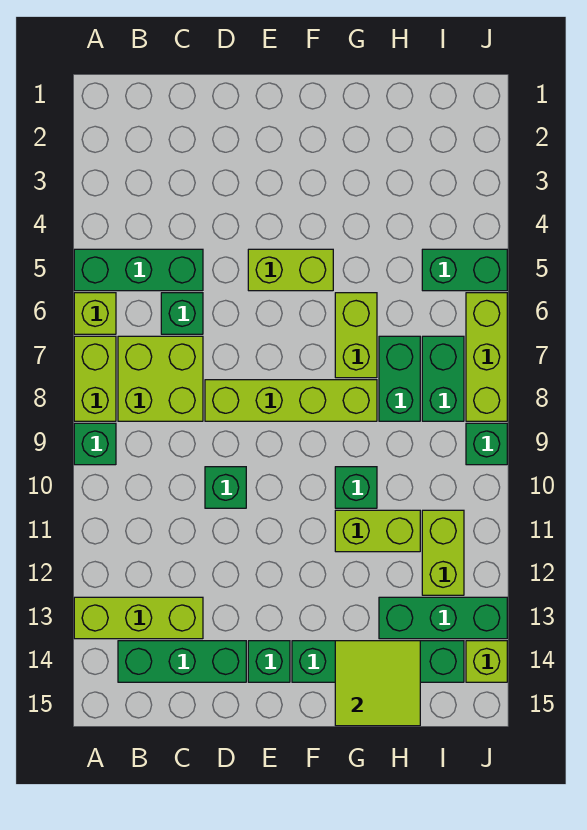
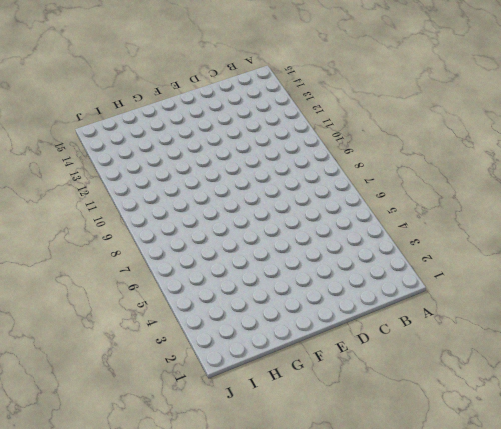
none -> green 1x3 brick [74,249,203,291]
none -> lime 1x1 brick [74,293,116,334]
none -> lime 1x2 brick [74,336,116,421]

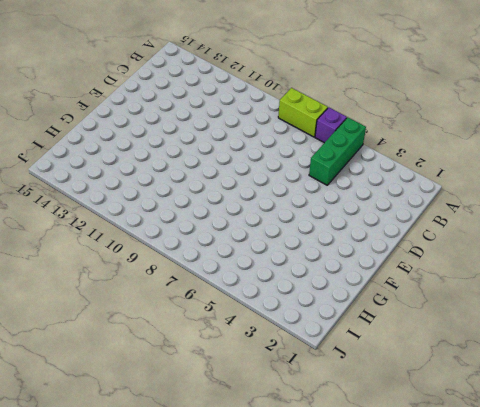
purple 1x1 brick [315,107,347,143] -> lime 1x1 brick [74,293,116,334]
none -> green 1x1 brick [74,423,116,465]
none -> lime 1x3 brick [74,597,203,639]
none -> lime 2x2 brick [118,336,203,421]

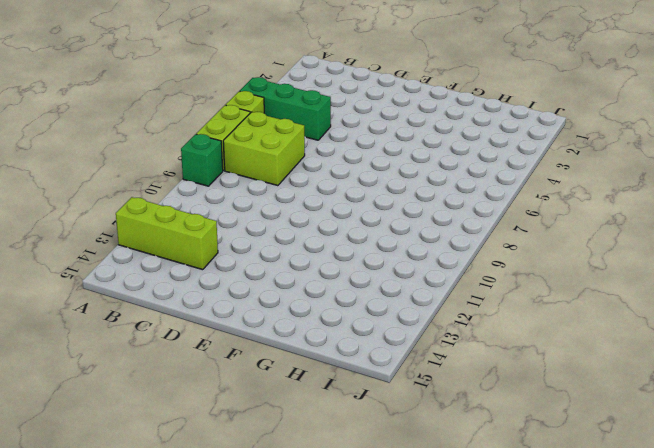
none -> green 1x3 brick [118,641,246,682]
none -> green 1x1 brick [161,293,203,334]
none -> lime 1x4 brick [205,380,377,421]

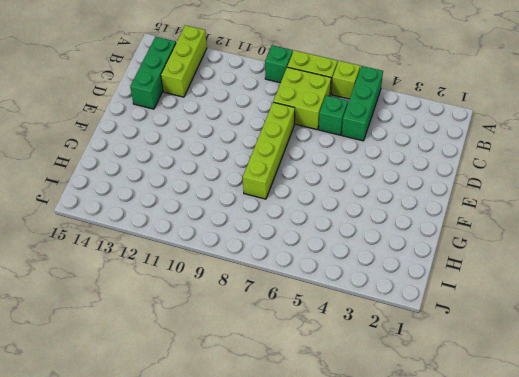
none -> green 1x1 brick [205,467,246,508]
none -> lime 1x2 brick [248,249,333,291]
none -> green 1x1 brick [248,641,290,682]

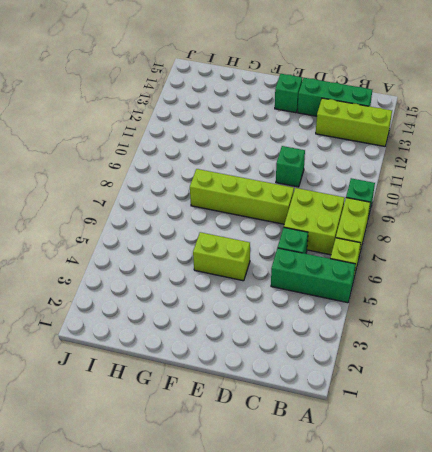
none -> green 1x4 brick [292,641,464,682]
none -> lime 1x2 brick [335,293,377,378]
none -> green 1x1 brick [335,467,377,508]

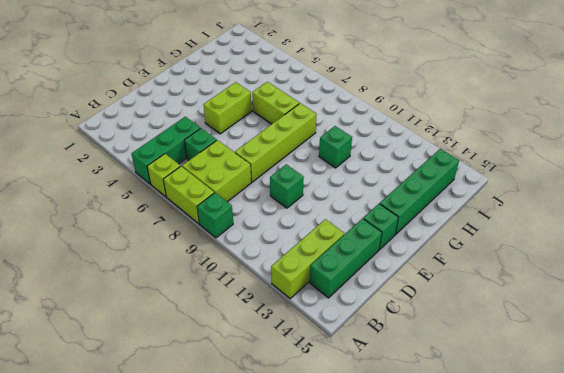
none -> lime 1x2 brick [335,510,420,552]
none -> green 1x2 brick [379,336,420,421]
none -> green 1x3 brick [379,597,507,639]

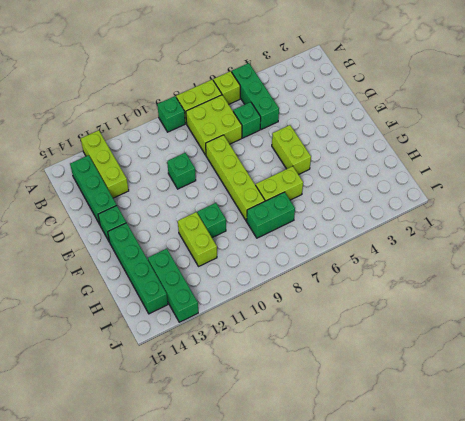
none -> green 1x2 brick [422,249,507,291]
none -> green 1x2 brick [422,336,464,421]
none -> lime 1x2 brick [422,510,464,595]

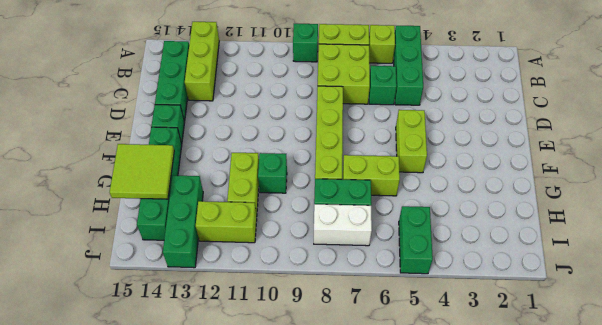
white 1x2 brick [314,204,372,246] -> green 1x2 brick [422,336,464,421]
none -> green 1x1 brick [205,467,246,508]
none -> lime 1x3 brick [466,293,507,421]
none -> green 1x1 brick [466,423,507,465]

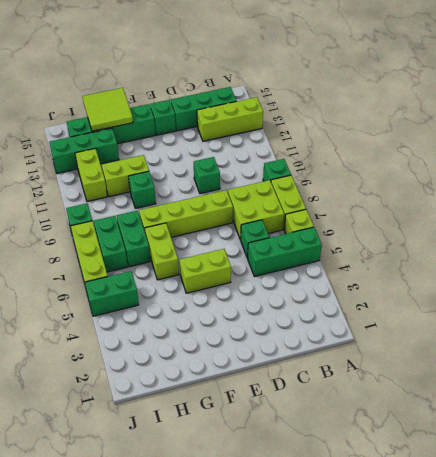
none -> lime 1x1 brick [466,641,507,682]

